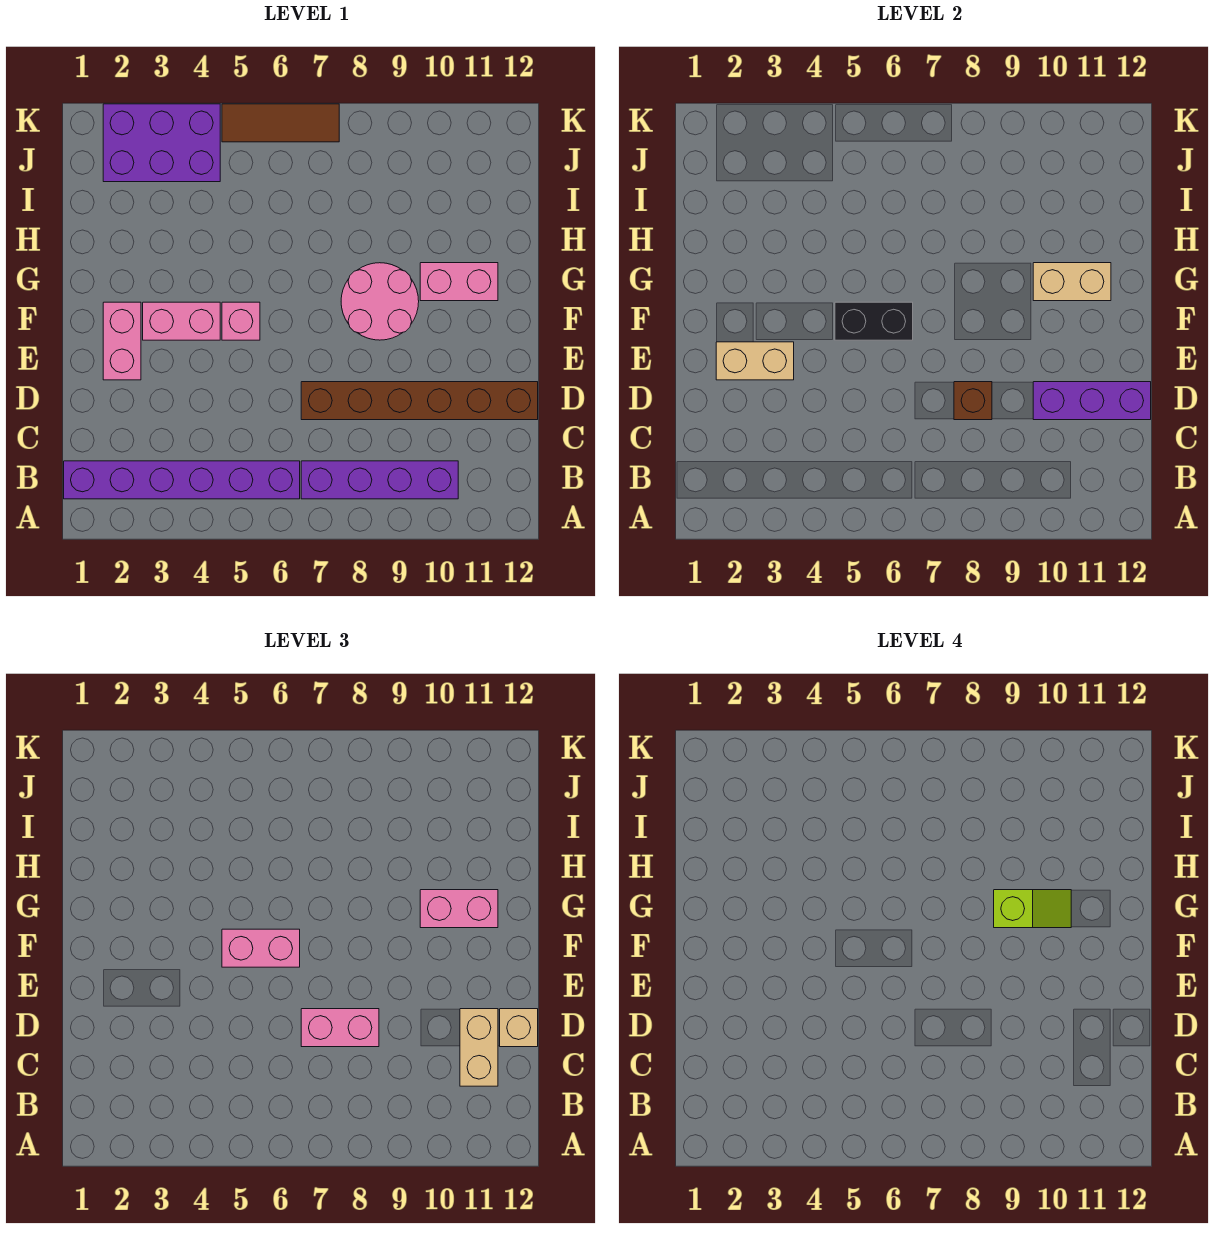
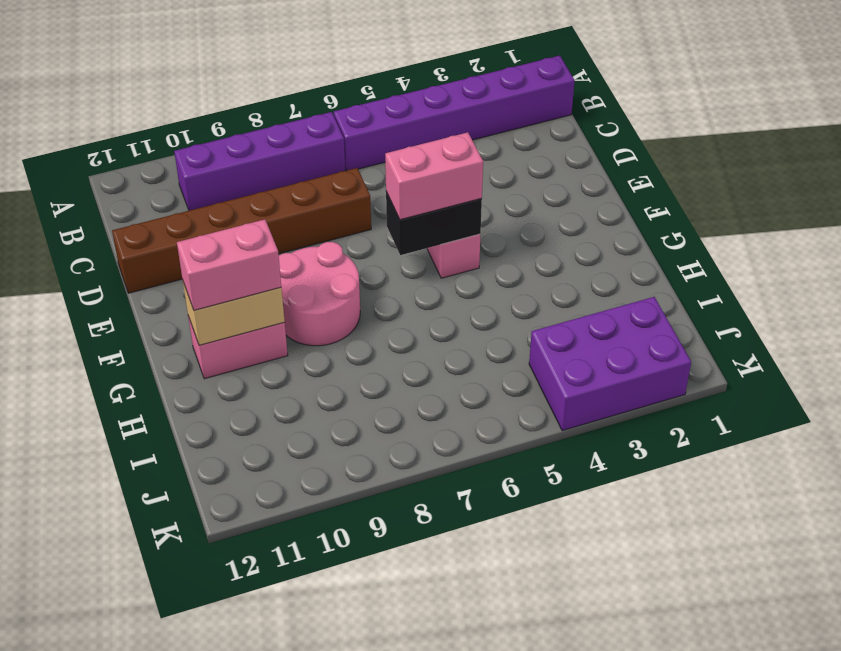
none -> pink 1x2 brick [103,302,141,380]
none -> pink 1x2 brick [143,302,220,340]
none -> brown 1x3 tile [222,104,339,142]

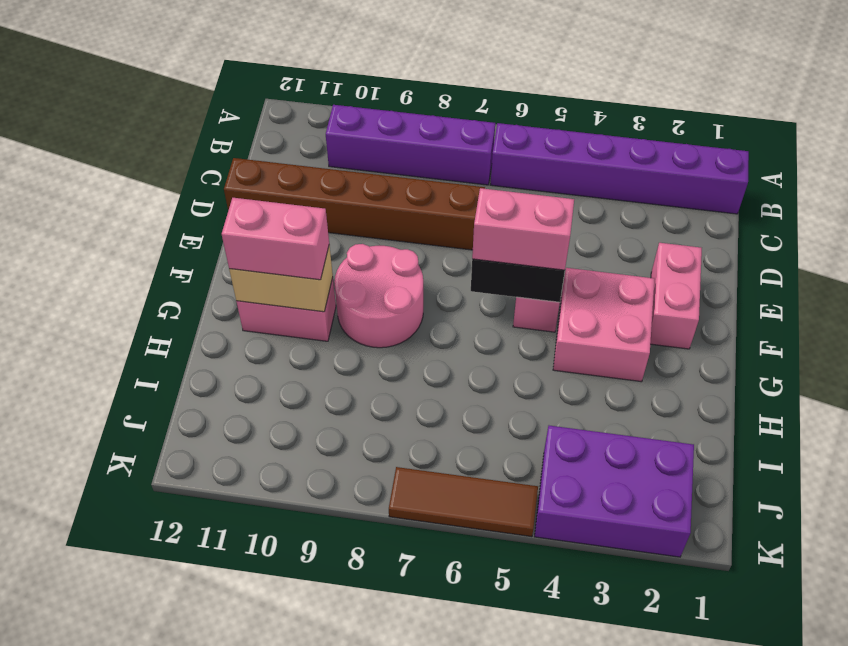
pink 2x2 brick [553,268,655,382] -> pink 1x2 brick [143,302,220,340]
none -> brown 1x1 brick [954,382,992,420]
none -> purple 1x3 brick [1033,382,1151,420]
none -> tan 1x2 brick [716,342,794,380]

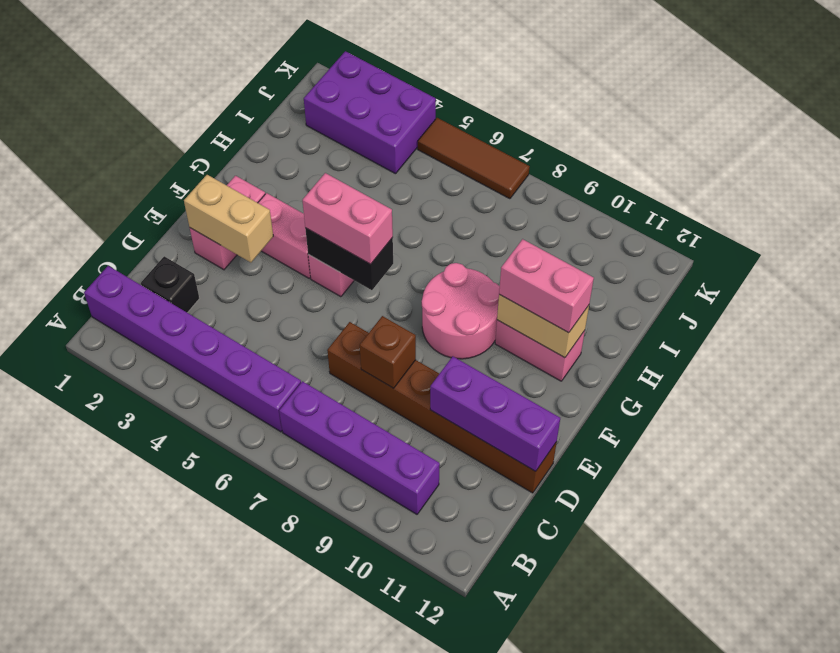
black 1x1 brick [141,256,199,313] -> none
none -> tan 1x2 brick [460,1009,498,1086]
none -> pink 1x2 brick [301,1009,379,1047]
none -> tan 1x1 brick [500,1009,538,1047]

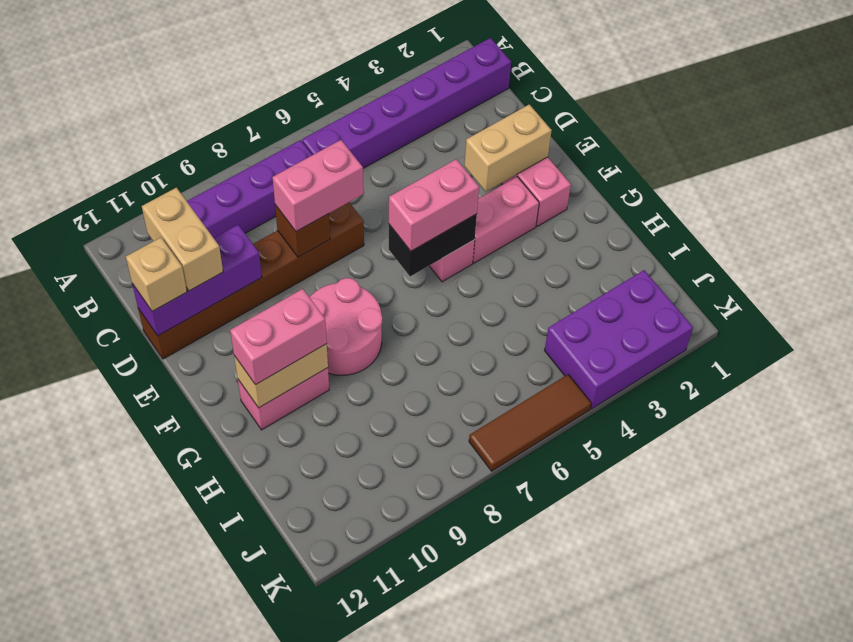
none -> lime 1x2 slope [994,890,1071,928]

